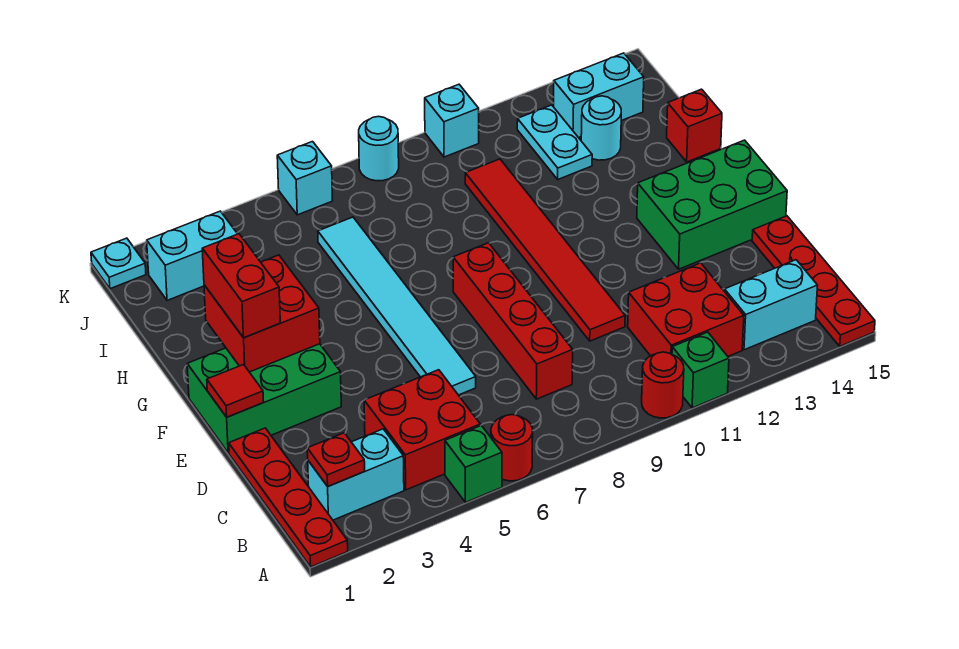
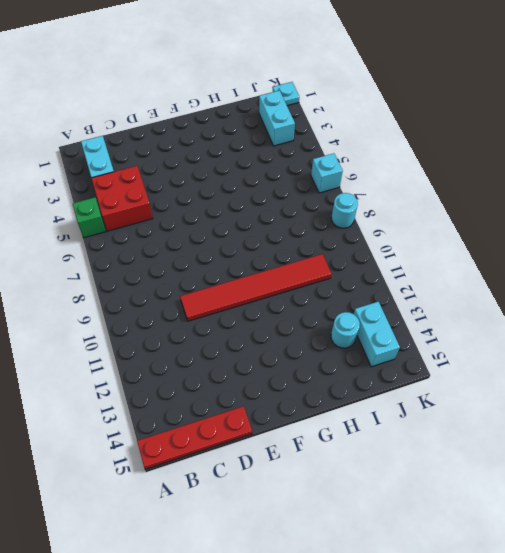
none -> red 1x4 plate [229,428,348,567]
none -> red 1x1 round brick [491,415,533,481]
none -> red 1x1 round brick [642,352,684,418]

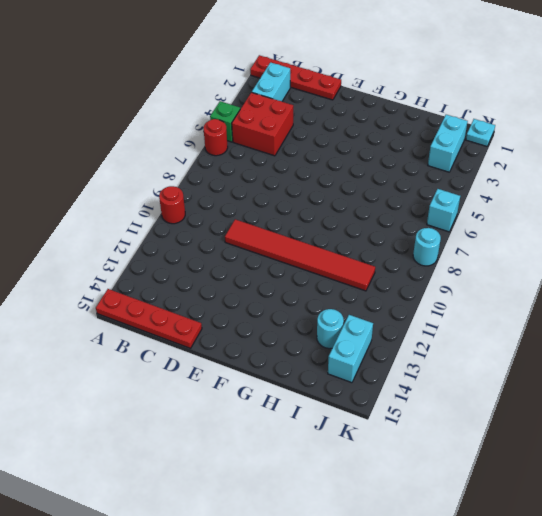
none -> green 1x1 brick [672,332,729,408]
none -> red 2x2 brick [628,263,744,356]
none -> cyan 1x2 brick [724,260,818,350]

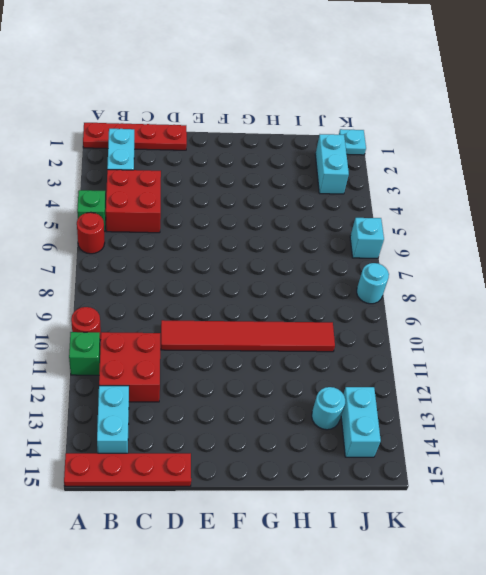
none -> red 1x4 brick [453,243,573,399]
none -> cyan 1x6 tile [318,217,476,395]
none -> green 2x3 brick [187,344,341,453]

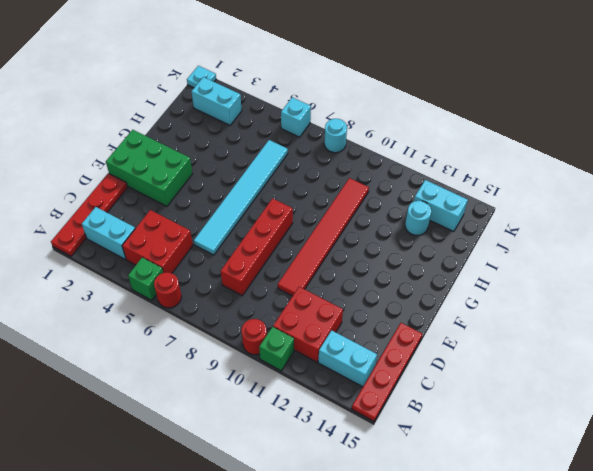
none -> green 2x3 brick [637,140,787,269]
none -> red 1x1 brick [667,89,722,162]
none -> cyan 1x2 plate [517,105,592,179]

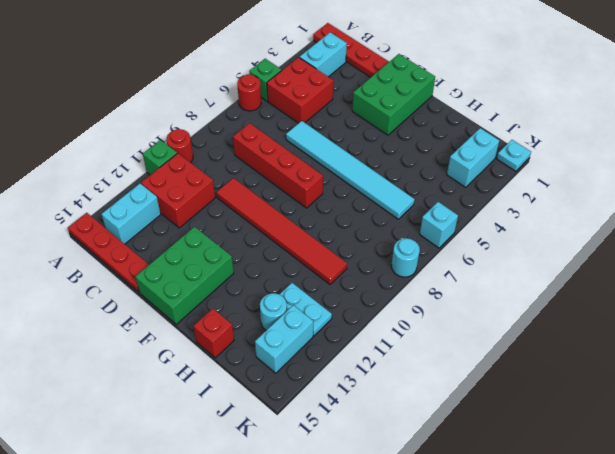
none -> cyan 1x1 brick [425,84,479,157]
none -> red 1x1 plate [307,433,365,486]
none -> red 1x1 tile [207,365,264,417]

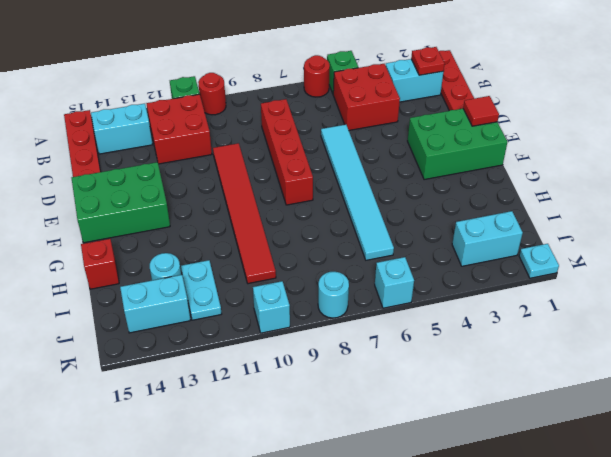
none -> red 2x2 brick [204,255,320,372]
none -> red 1x2 brick [202,234,280,338]

